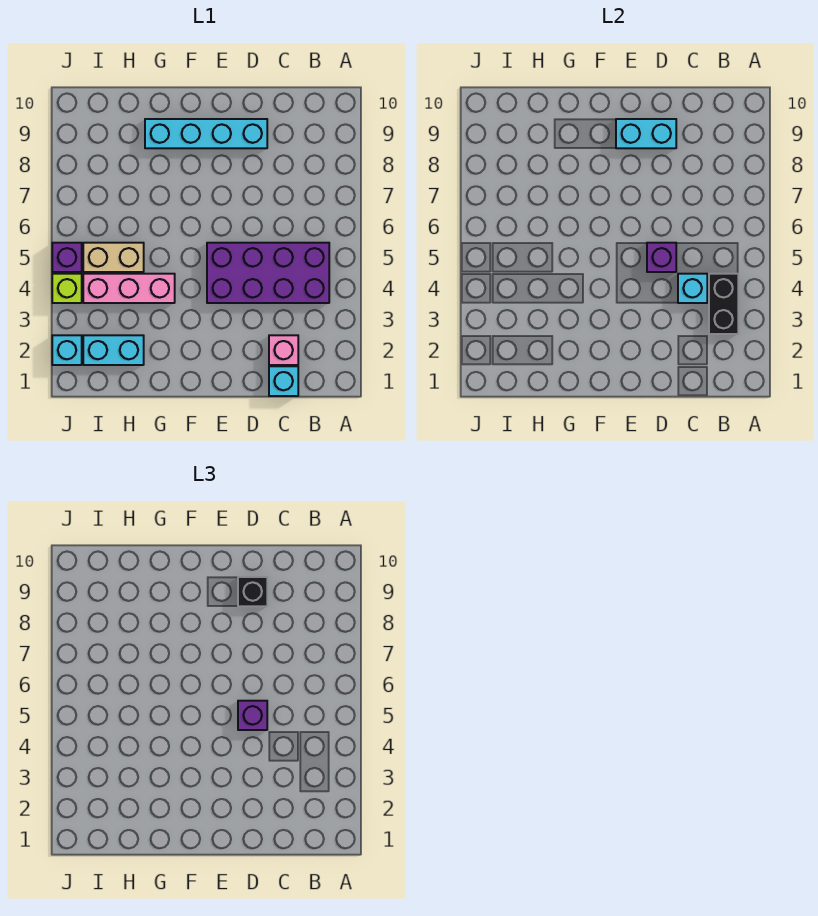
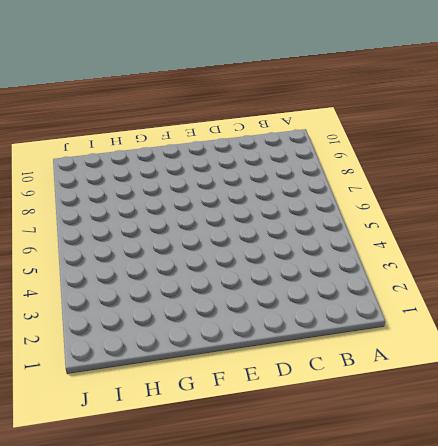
none -> purple 2x4 brick [207,243,329,303]
none -> cyan 1x1 brick [269,366,298,396]
none -> pink 1x1 brick [269,335,298,365]

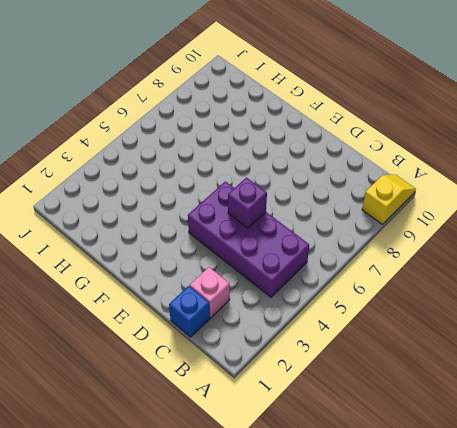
yellow 1x2 slope [362,175,416,224] -> none
blue 1x1 brick [169,286,210,337] -> cyan 1x1 brick [269,366,298,396]
none -> cyan 1x4 brick [145,119,267,148]
none -> pink 1x3 brick [83,274,175,303]
none -> cyan 1x2 brick [83,335,144,365]

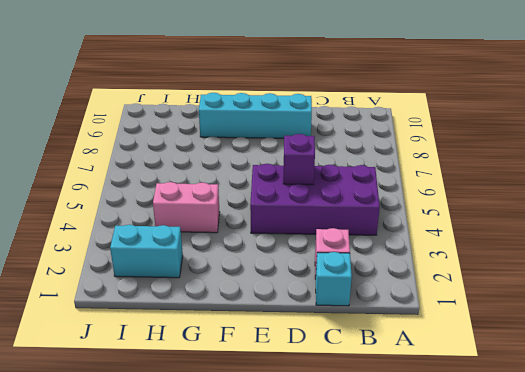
pink 1x2 brick [153,182,220,233] -> pink 1x3 brick [83,274,175,303]
none -> tan 1x2 brick [83,243,144,272]
none -> cyan 1x1 brick [52,335,82,365]
none -> lime 1x1 brick [52,274,82,303]

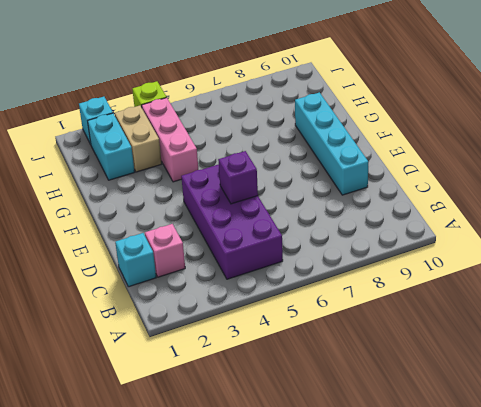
tan 1x2 brick [115,106,162,172] -> tan 1x2 brick moved to [83,243,144,272]
none -> purple 1x1 brick [52,243,82,272]
none -> black 1x2 brick [709,274,738,334]
none -> cyan 1x1 brick [678,274,707,303]

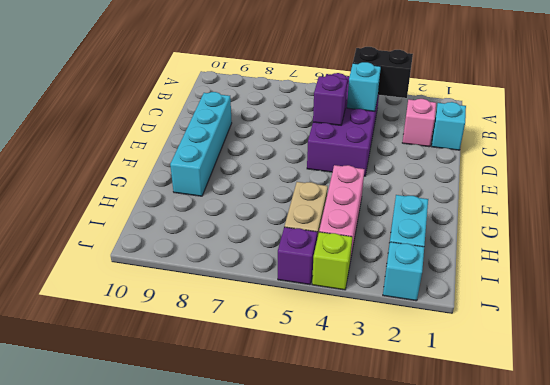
none -> cyan 1x2 brick [616,119,676,148]
none -> purple 1x1 brick [238,701,267,730]
none -> black 1x1 brick [238,577,267,606]

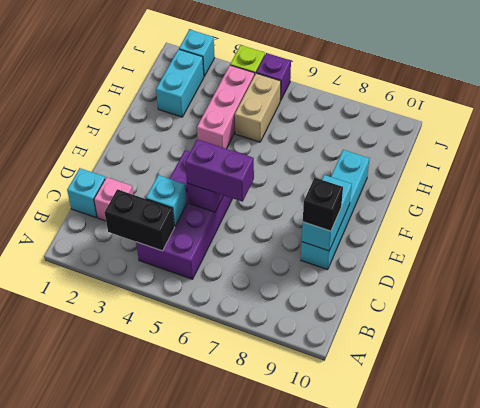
purple 1x2 brick [185,139,254,202] -> purple 1x1 brick [238,701,267,730]

